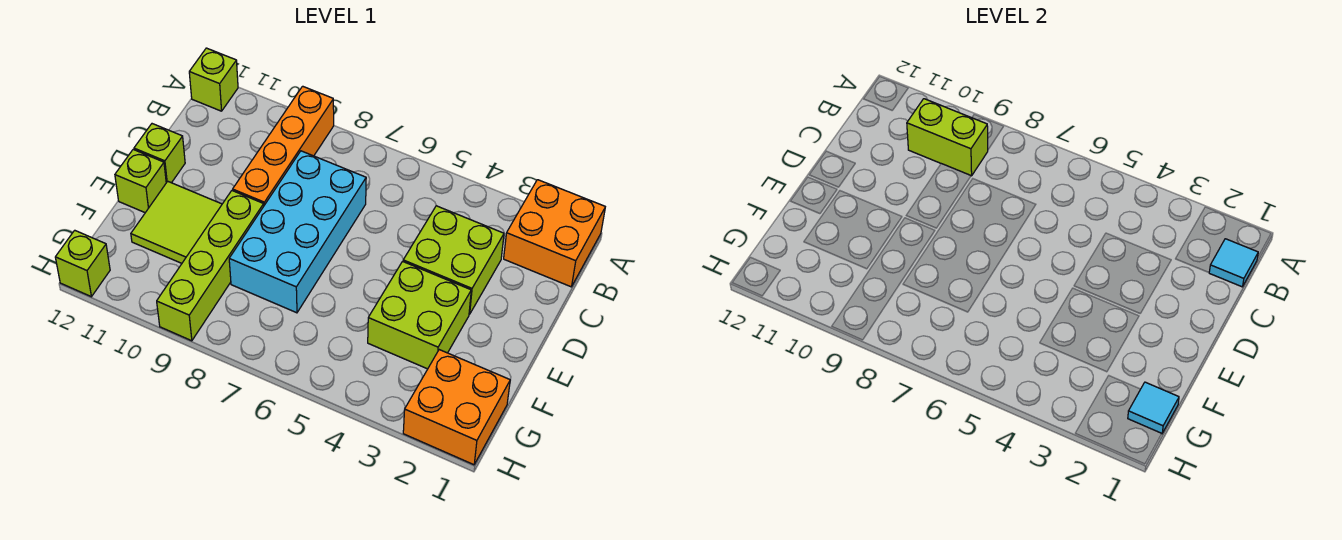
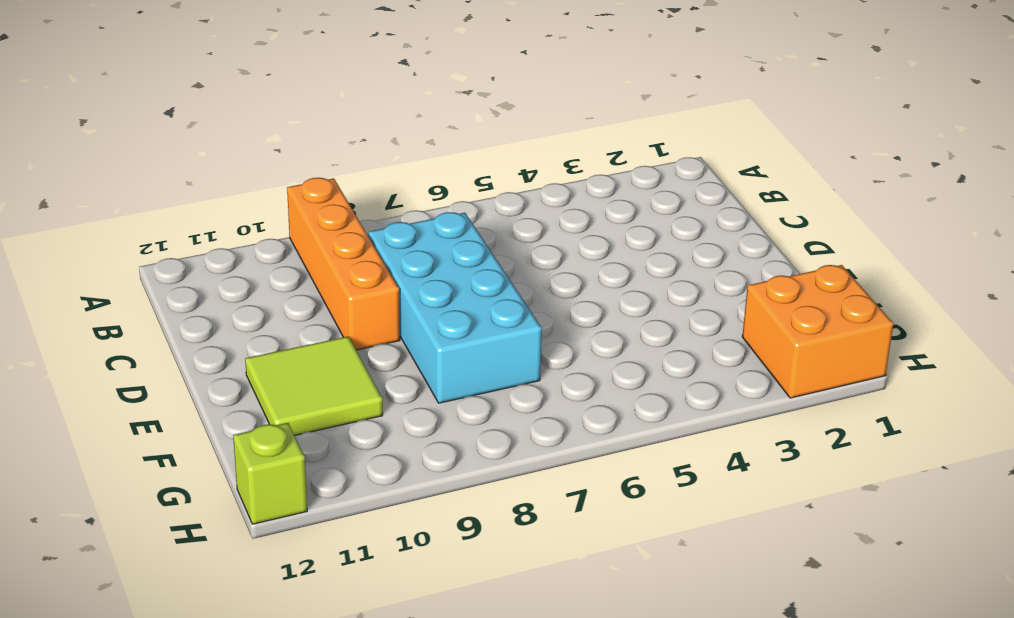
none -> orange 2x2 brick [504,180,605,287]
none -> lime 1x1 brick [189,48,238,111]
none -> lime 2x2 brick [403,206,504,314]

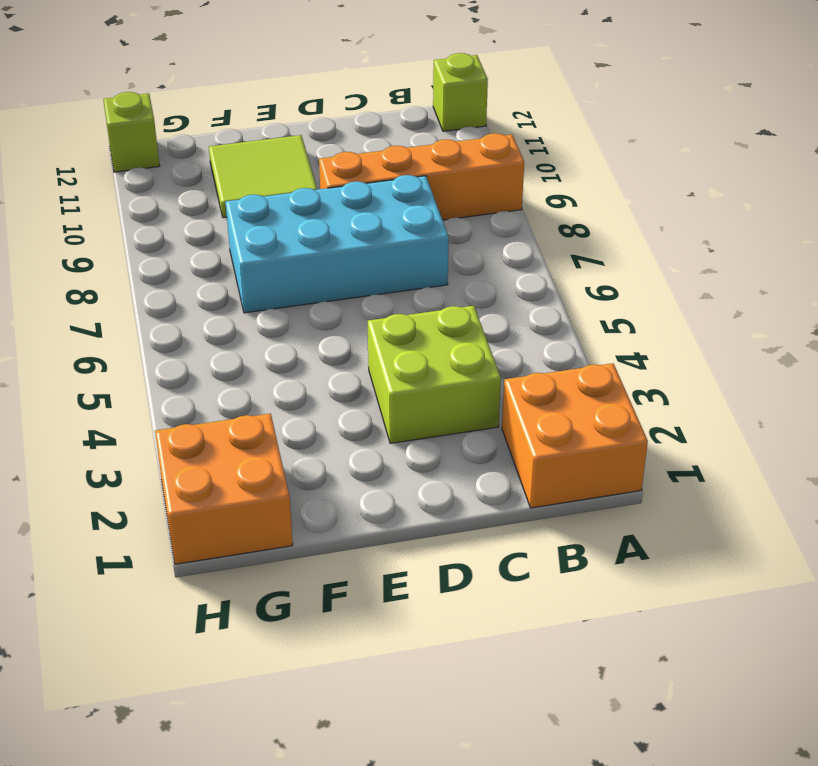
none -> lime 1x1 brick [134,124,185,183]
none -> lime 2x2 brick [368,261,471,369]
none -> lime 1x4 brick [157,191,264,341]

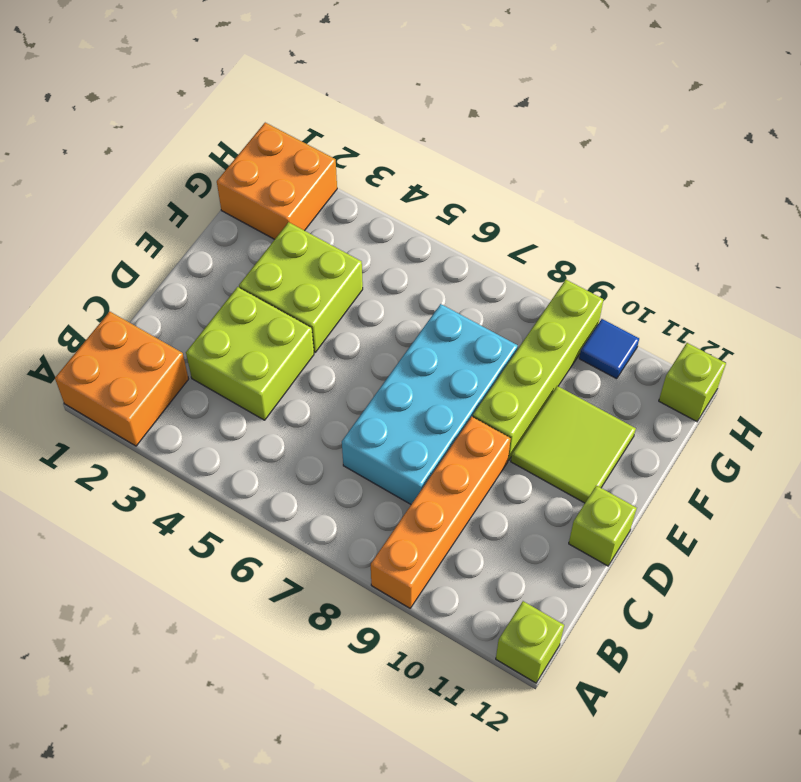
blue 1x1 tile [579,319,639,379] -> none
none -> lime 1x1 brick [115,150,166,213]
none -> cyan 1x1 tile [1209,239,1258,287]
none -> lime 1x2 brick [907,99,988,176]

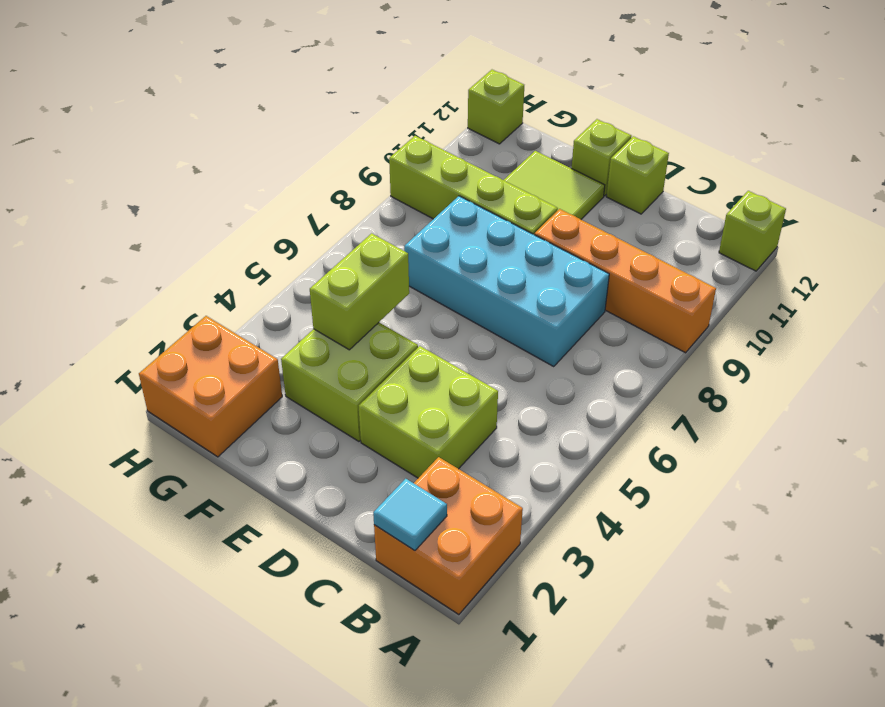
lime 1x2 brick [310,233,409,350] -> lime 1x2 brick moved to [907,99,988,176]
none -> cyan 1x1 tile [1128,382,1179,434]

